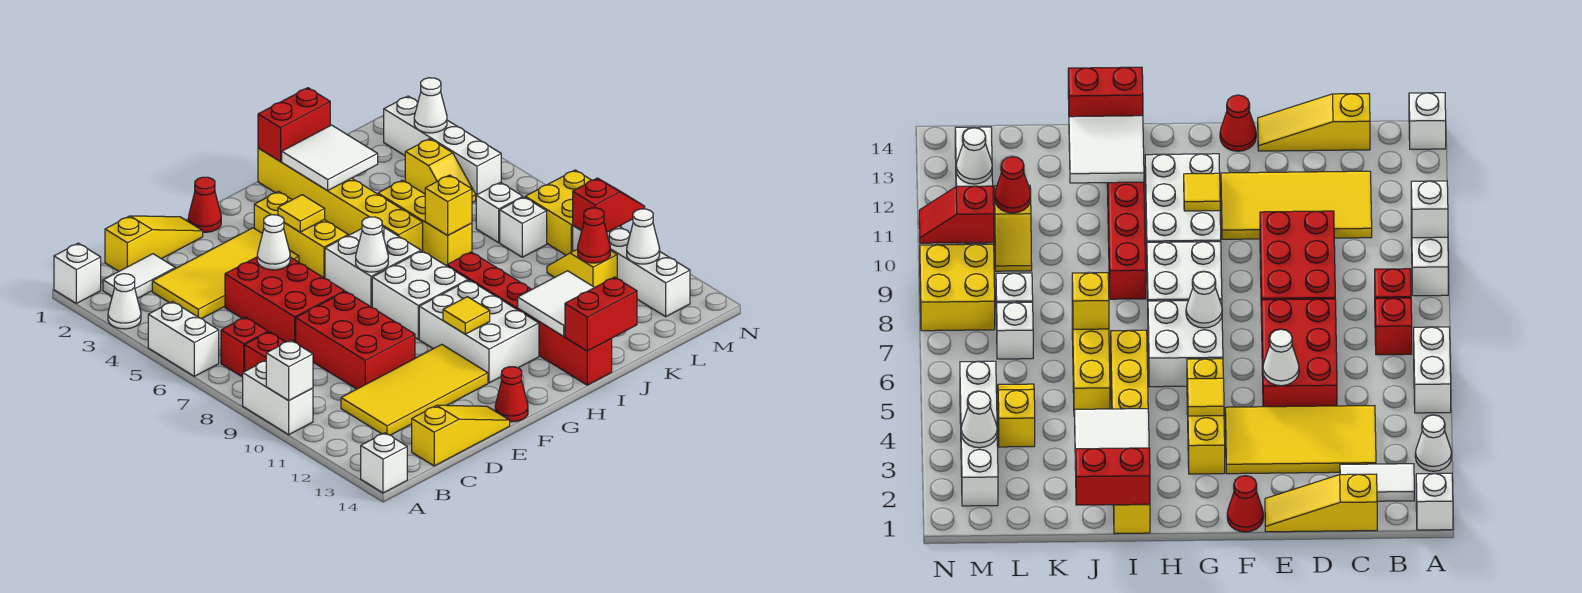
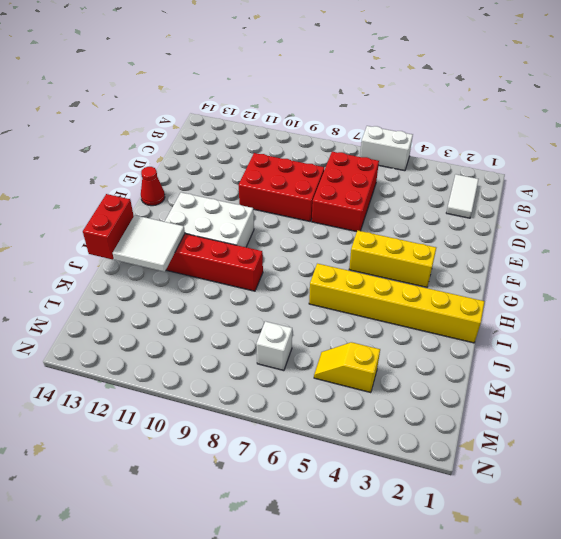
red 2x3 brick [312,152,379,232] -> red 2x3 brick turned to [225,257,344,343]
none -> white 1x1 brick [54,243,101,303]
none -> white 1x1 cone [108,274,141,329]
none -> white 1x2 brick [243,361,313,435]
none -> white 1x1 brick [361,433,407,493]

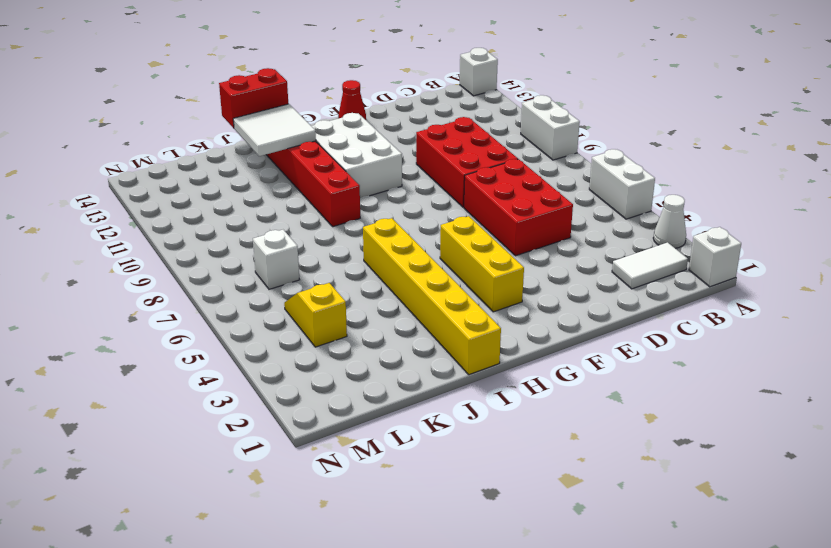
none -> red 1x1 brick [221,317,268,377]
none -> red 1x1 brick [245,332,285,371]
none -> yellow 1x3 slope [105,216,203,271]
none -> yellow 2x4 tile [152,228,299,319]

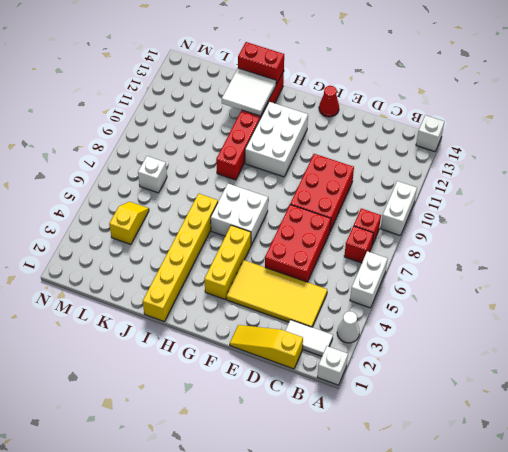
none -> yellow 2x4 tile [341,344,488,435]
none -> yellow 1x3 slope [412,405,510,466]
none -> red 1x1 cone [188,177,221,232]
none -> white 2x2 brick [372,251,468,339]

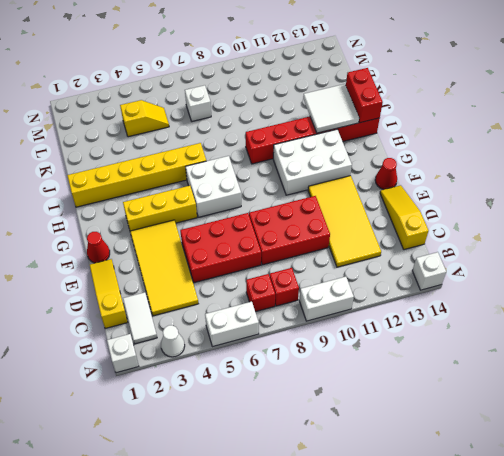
none -> white 2x2 brick [372,251,468,339]
none -> yellow 1x3 brick [378,180,472,266]
none -> white 1x1 brick [500,197,547,257]
none -> yellow 1x2 slope [547,249,617,288]

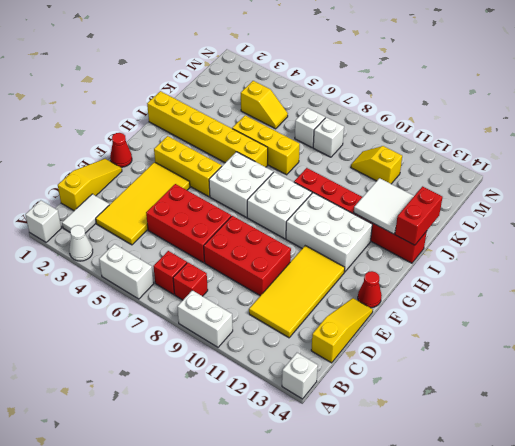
none -> white 1x4 brick [384,96,501,195]
none -> yellow 2x2 brick [525,170,621,255]
none -> white 1x4 brick [573,226,690,317]
none -> white 1x1 brick [266,340,313,400]

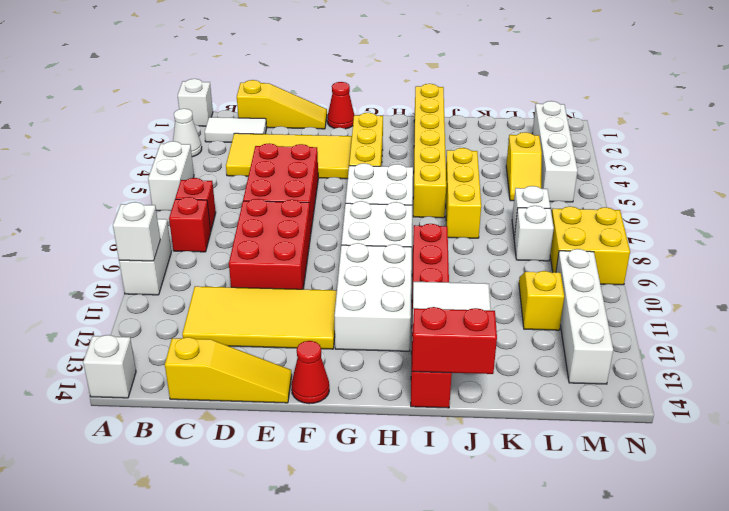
none -> white 1x1 cone [257,215,290,270]
none -> yellow 1x1 tile [278,195,325,232]
none -> white 1x1 cone [356,217,388,272]
none -> yellow 1x1 tile [443,297,490,334]

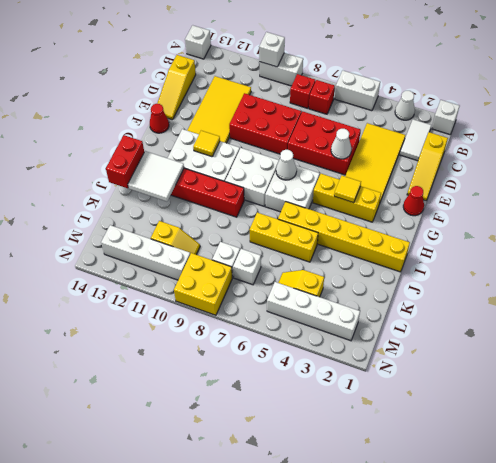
none -> red 1x2 brick [258,88,330,162]
none -> white 2x2 tile [282,125,378,191]
none -> yellow 1x1 brick [425,175,472,236]
none -> red 1x1 cone [578,208,610,263]

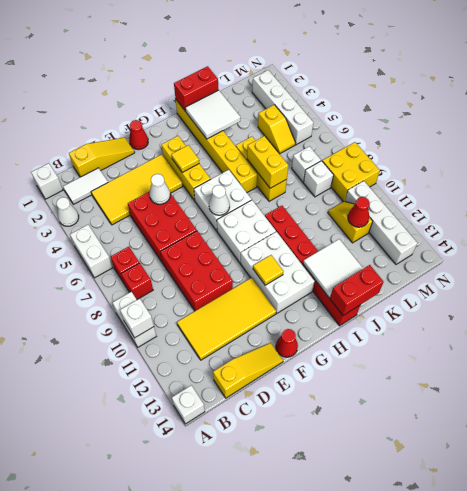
yellow 1x2 brick [247,136,288,188] -> yellow 1x1 brick [425,175,472,236]
none -> white 1x1 cone [414,78,447,133]
none -> red 1x2 slope [573,178,645,232]
none -> white 1x1 cone [627,209,660,264]

